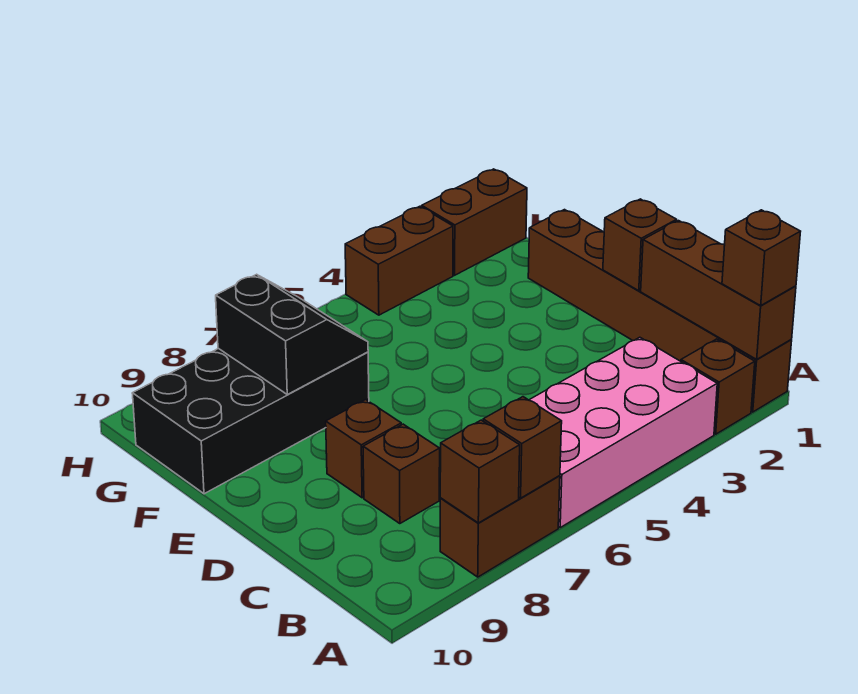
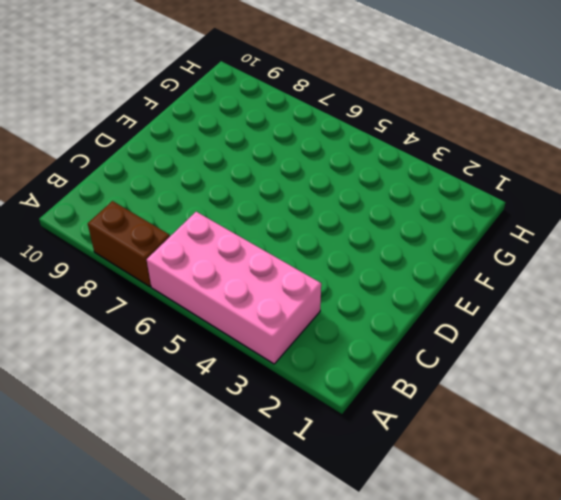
none -> brown 1x6 brick [528,210,792,412]
none -> brown 1x1 brick [681,339,755,434]
none -> brown 1x1 brick [363,424,440,524]

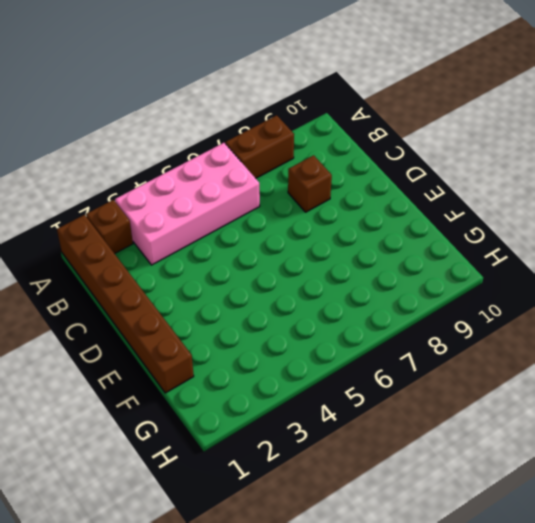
none -> brown 1x1 brick [326,400,401,498]
none -> black 2x4 brick [132,348,369,494]
none -> brown 1x2 brick [422,169,527,275]

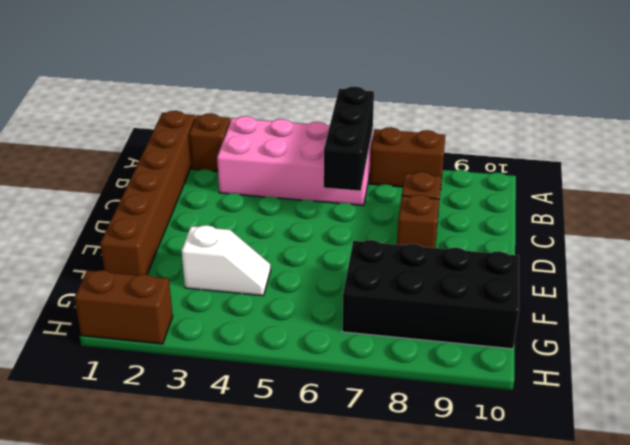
black 1x3 brick [324,87,374,191] -> none
white 1x2 slope [182,225,271,296] -> none
none -> brown 1x2 brick [345,206,453,315]
none -> brown 1x3 brick [641,221,796,359]
none -> brown 1x1 brick [483,397,562,498]

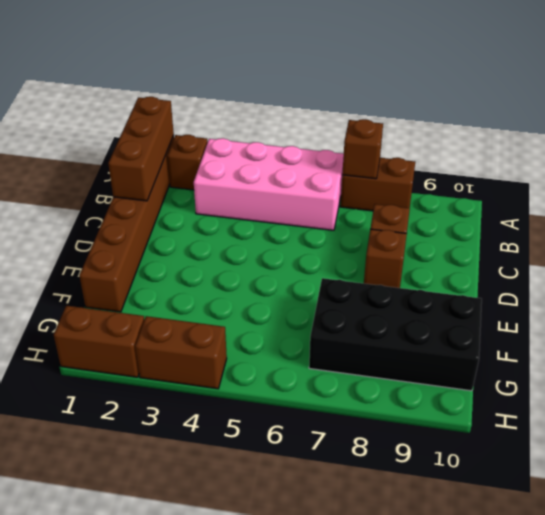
none -> brown 1x1 brick [440,420,520,523]
none -> brown 1x1 brick [603,199,677,291]
none -> black 2x2 slope [216,274,368,394]

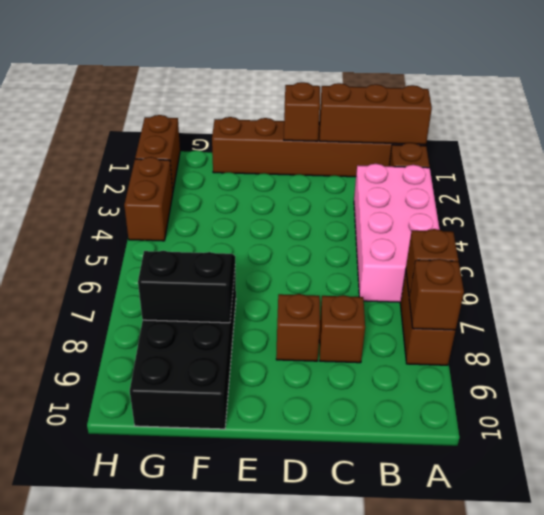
none -> brown 1x1 brick [722,210,801,306]

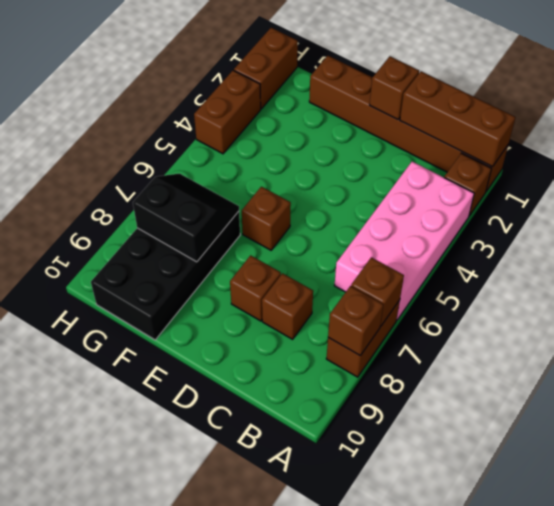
brown 1x1 brick [242,187,291,250] -> brown 1x1 brick moved to [722,210,801,306]

